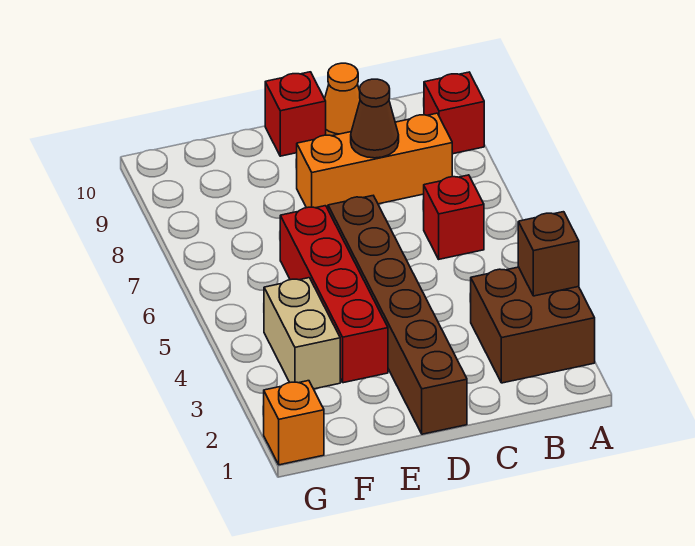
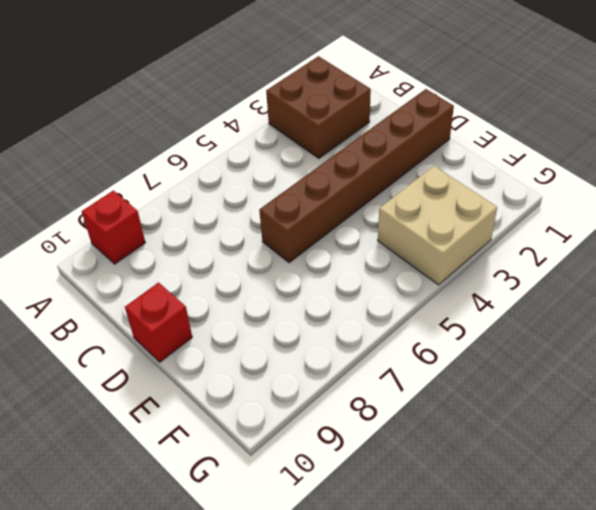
tan 2x2 brick [378,166,497,285] -> tan 1x2 brick [264,278,340,389]
none -> red 1x1 brick [424,175,484,259]
none -> orange 1x3 brick [297,113,452,209]
none -> orange 1x1 cone [325,63,360,136]

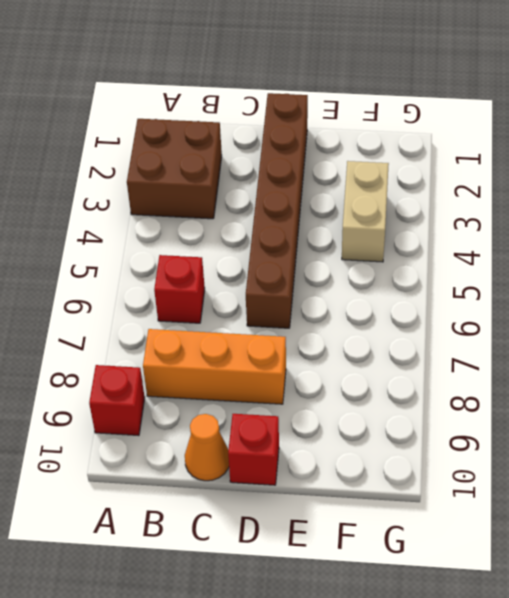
none -> red 1x4 brick [280,206,388,383]
none -> orange 1x1 brick [264,381,324,465]
none -> brown 1x1 brick [518,212,579,296]

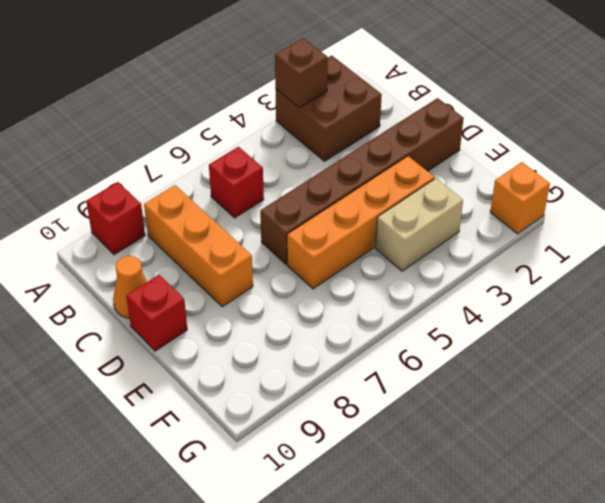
orange 1x4 brick [287,156,434,289] -> red 1x4 brick [280,206,388,383]
none -> brown 1x1 cone [351,79,399,158]

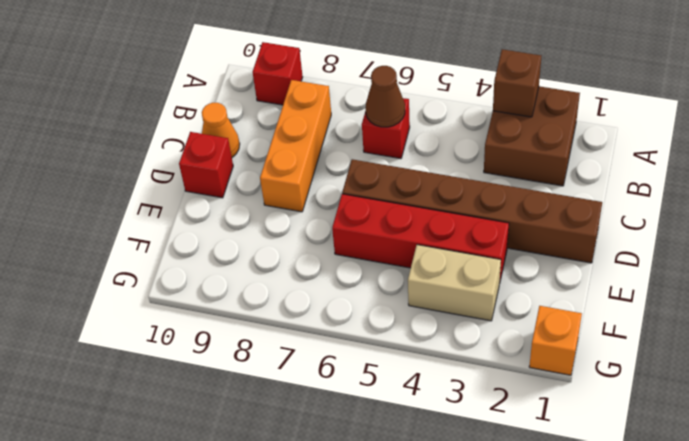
brown 1x1 cone [365,66,405,127] -> brown 1x1 cone moved to [351,79,399,158]

